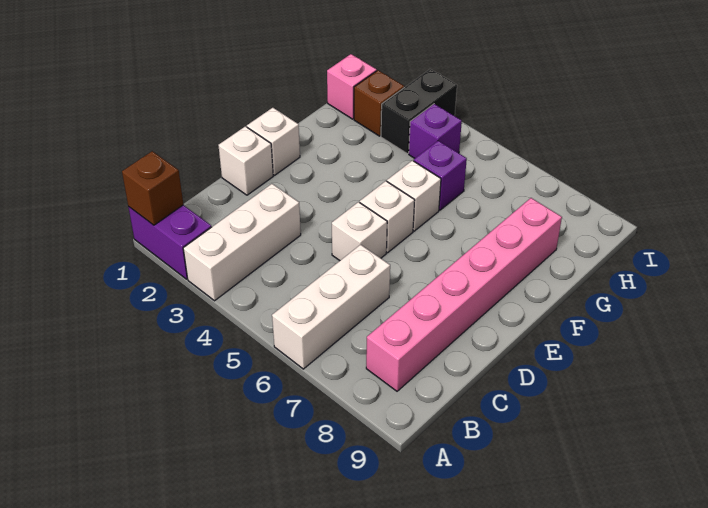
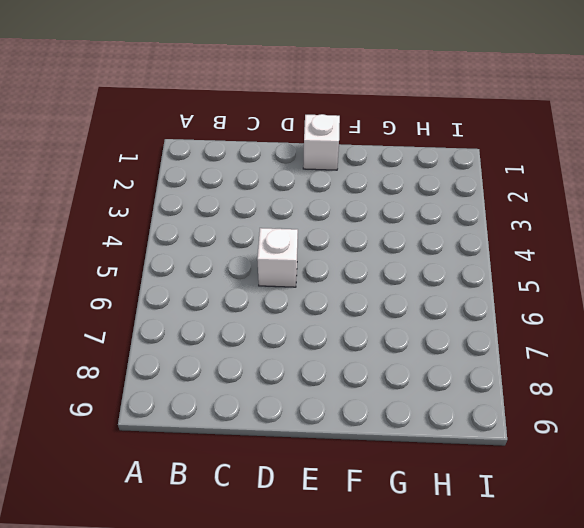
none -> purple 1x2 brick [129,205,212,279]
none -> white 1x3 brick [183,184,301,301]
none -> white 1x3 brick [272,244,390,369]

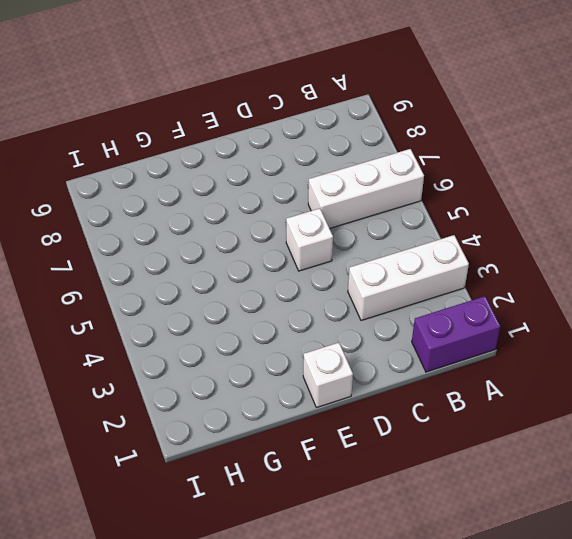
purple 1x2 brick [412,296,501,372] -> purple 1x2 brick turned to [129,205,212,279]
none -> pink 1x6 brick [366,198,562,391]
none -> white 1x1 brick [218,126,273,195]
none -> white 1x1 brick [360,181,415,253]

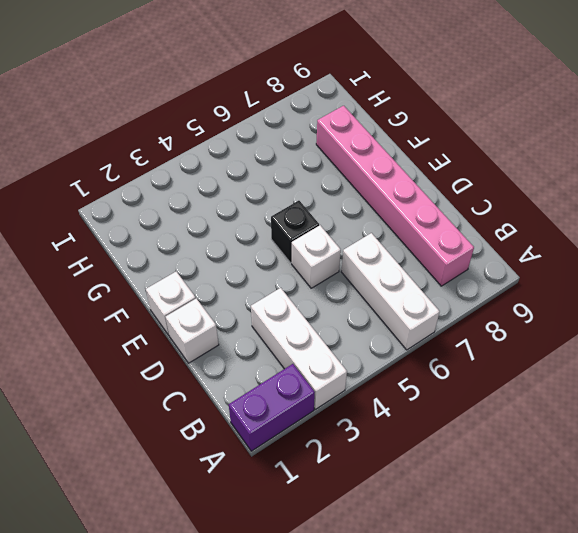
black 1x1 brick [271,201,319,263] -> white 1x1 brick [360,181,415,253]
none -> white 1x1 brick [387,160,441,231]
none -> purple 1x1 brick [414,141,467,210]
none -> pink 1x1 brick [327,54,377,119]

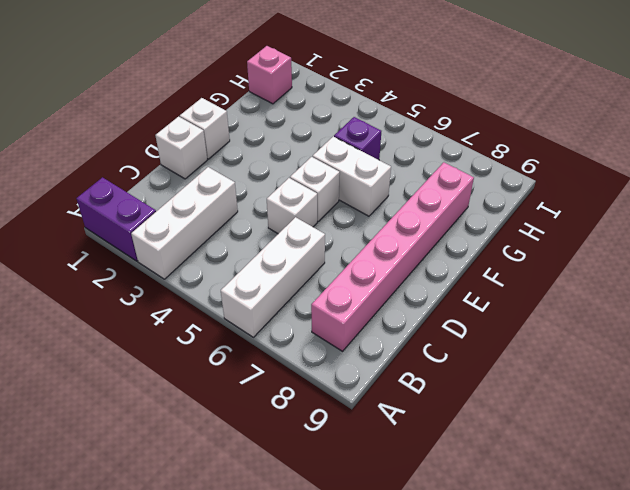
white 1x2 brick [313,136,391,216] -> white 1x1 brick [387,160,441,231]
none -> brown 1x1 brick [354,70,404,136]
none -> black 1x2 brick [381,69,457,154]
none -> purple 1x1 brick [409,104,462,158]

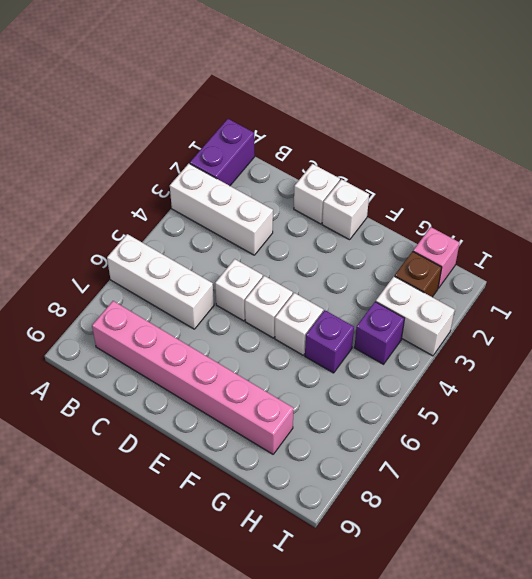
white 1x2 brick [376,276,455,356] -> black 1x2 brick [381,69,457,154]
none -> brown 1x1 brick [122,151,183,225]

